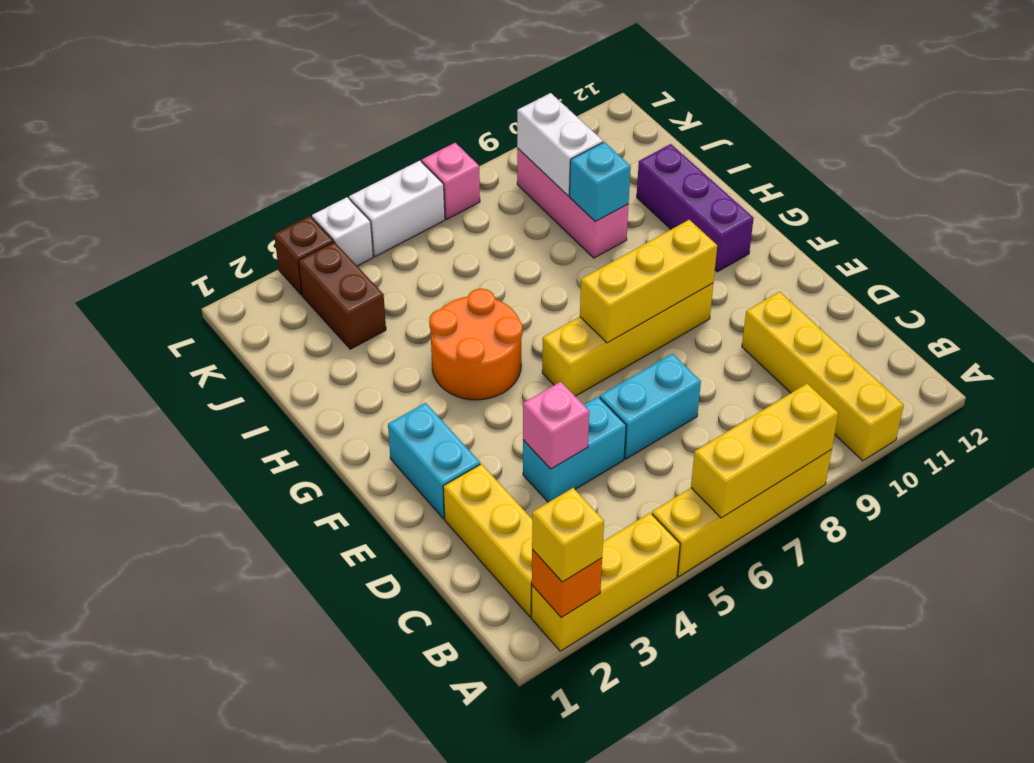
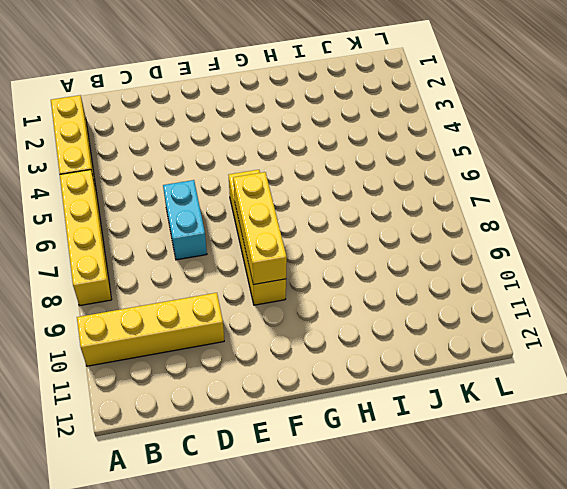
none -> yellow 1x3 brick [443,464,532,617]
none -> cyan 1x2 brick [523,397,626,502]
none -> cyan 1x2 brick [388,403,480,519]

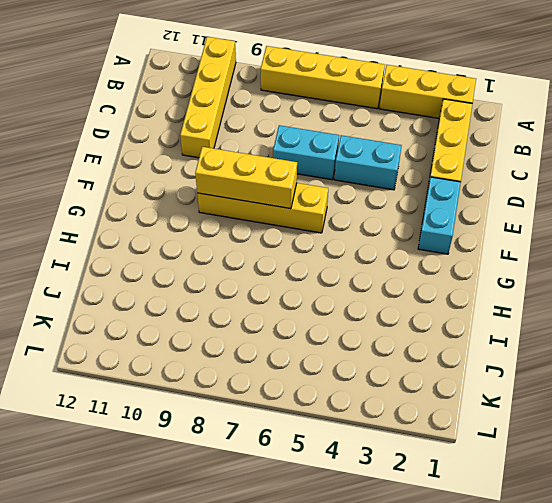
none -> orange 2x2 round brick [429,289,522,400]
none -> purple 1x3 brick [637,144,754,272]
none -> pink 1x3 brick [517,148,629,258]

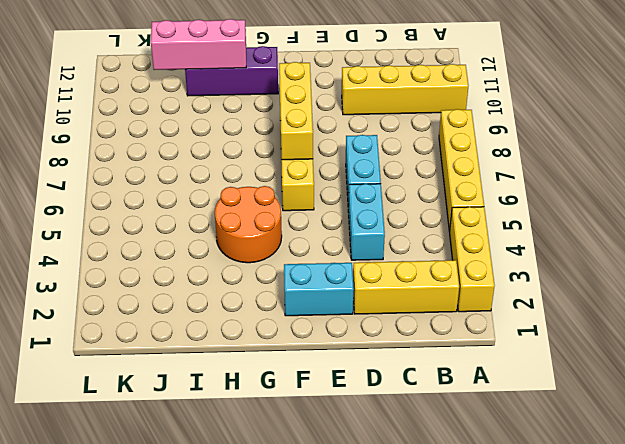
pink 1x3 brick [151,19,246,70] -> pink 1x3 brick moved to [517,148,629,258]
none -> brown 1x2 brick [298,242,386,349]
none -> brown 1x1 brick [274,216,333,295]
none -> white 1x1 brick [312,197,373,266]

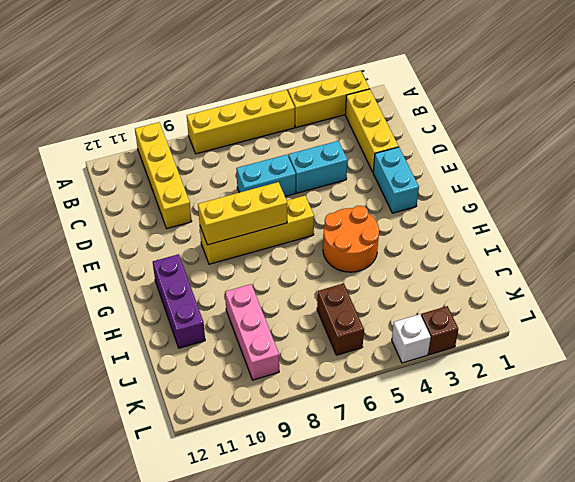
brown 1x2 brick [317,283,364,355] -> brown 1x2 brick moved to [298,242,386,349]
none -> white 1x2 brick [349,161,445,257]
none -> pink 1x1 brick [422,143,480,219]
none -> orange 1x1 brick [532,550,602,617]

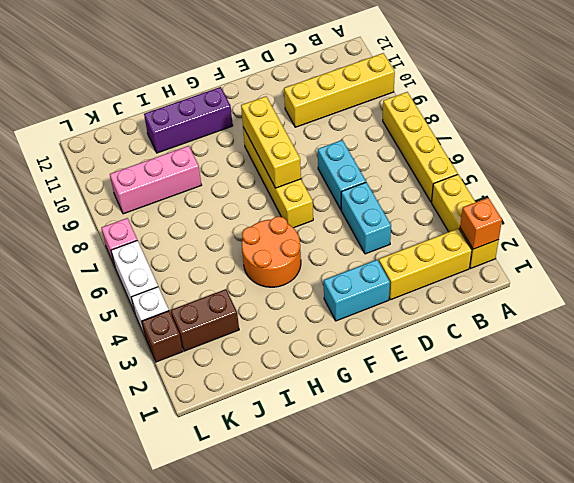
none -> yellow 1x3 brick [691,384,838,518]
none -> pink 1x1 brick [523,382,589,469]
none -> cyan 1x1 brick [570,142,631,222]

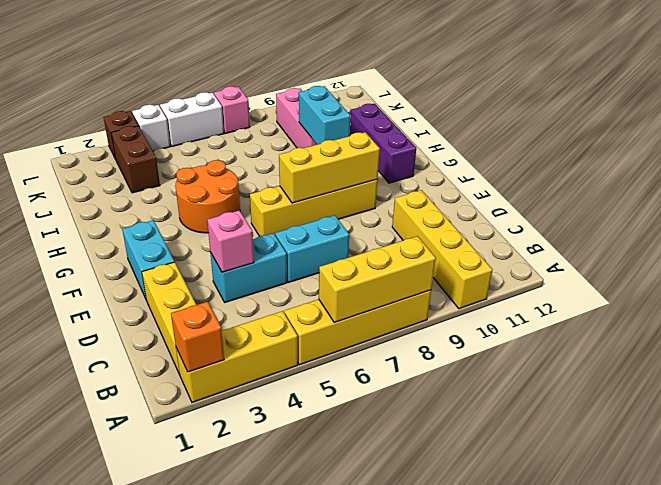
cyan 1x2 brick [299,86,351,145] -> cyan 1x1 brick [570,142,631,222]
none -> white 1x2 brick [517,93,603,196]
none -> yellow 1x1 brick [532,488,604,582]

